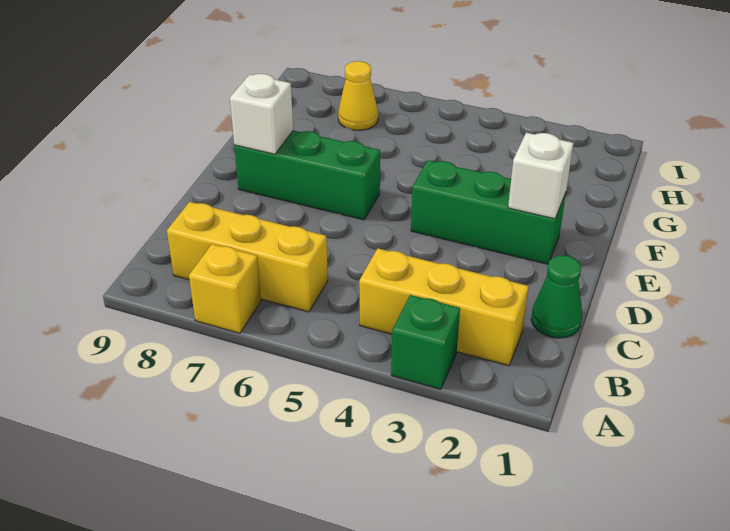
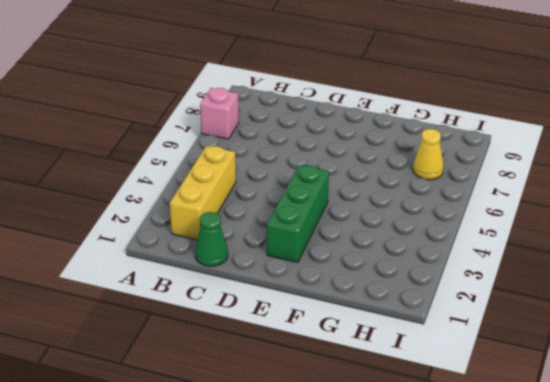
pink 1x1 brick [200,88,239,139] -> yellow 1x1 brick [189,244,261,333]
none -> green 1x1 brick [391,295,460,389]
none -> yellow 1x3 brick [167,202,328,312]

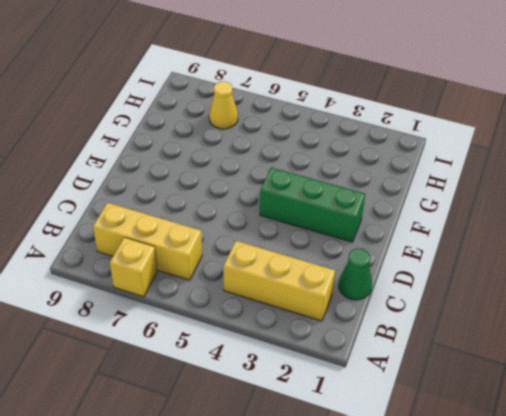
none -> green 1x1 brick [391,295,460,389]
none -> green 1x3 brick [234,130,380,220]

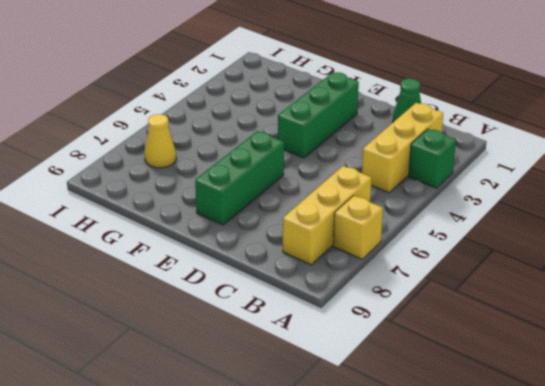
none -> white 1x1 brick [508,133,573,219]
none -> white 1x1 brick [230,74,293,154]

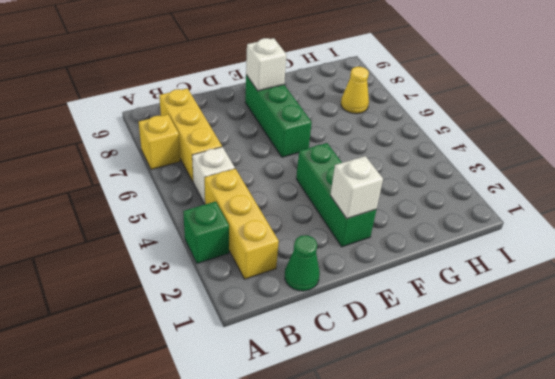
white 1x1 brick [192,147,235,204] -> none

